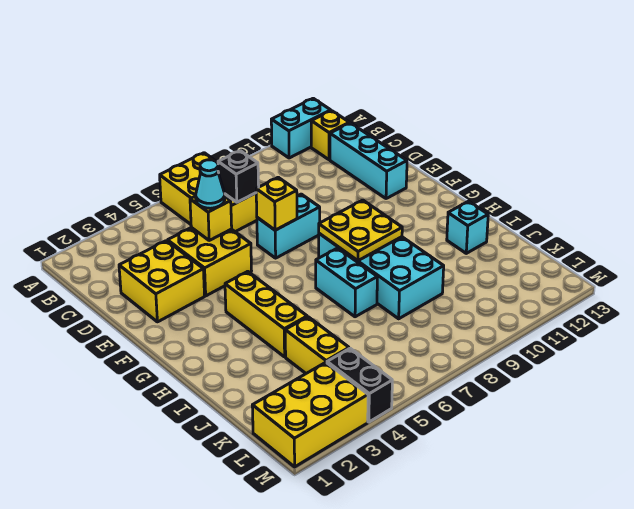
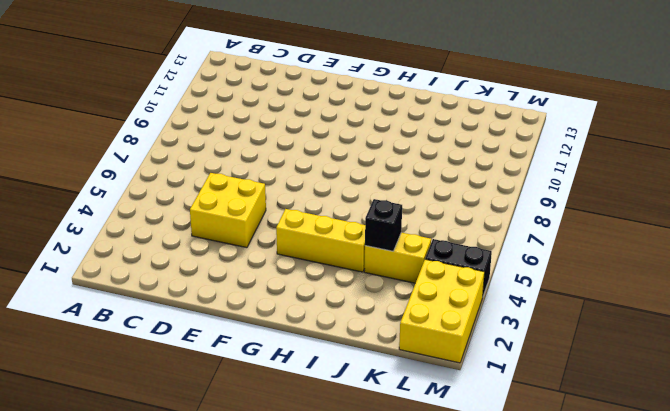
black 1x1 brick [365,199,402,251] -> black 1x1 brick moved to [218,151,259,202]
none -> yellow 2x3 brick [160,153,257,232]
none -> cyan 1x2 brick [271,98,331,158]
none -> yellow 1x1 brick [311,111,349,160]

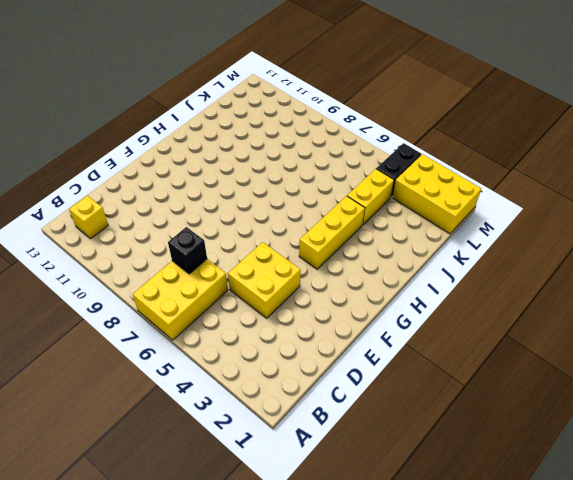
none -> cyan 1x2 brick [271,98,331,158]
none -> cyan 1x3 brick [330,123,407,199]
none -> yellow 2x2 brick [119,241,205,322]

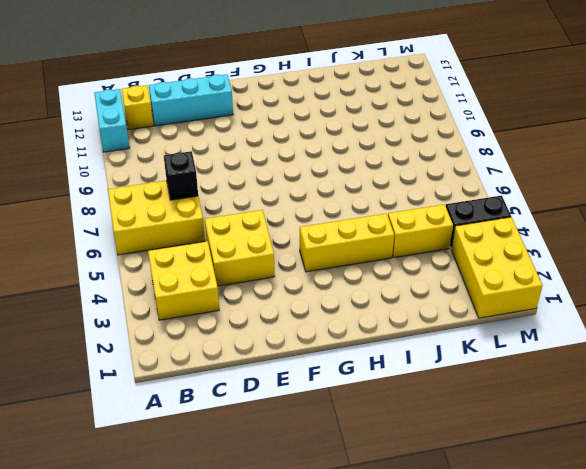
yellow 2x2 brick [148,241,219,320] -> yellow 2x2 brick moved to [119,241,205,322]
none -> cyan 1x2 brick [257,194,320,258]
none -> cyan 2x4 brick [319,234,444,319]
none -> cyan 1x2 brick [316,248,377,317]

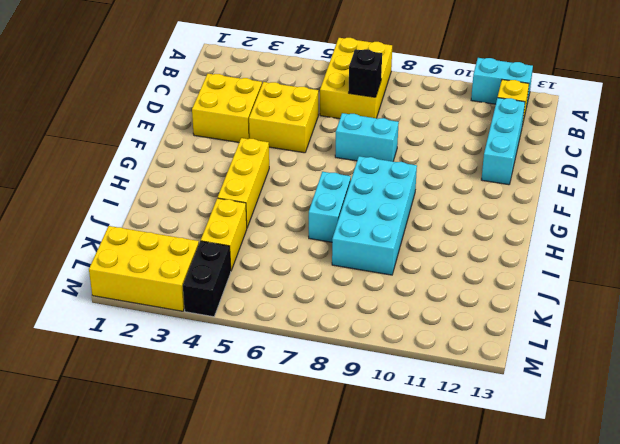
none -> cyan 1x1 brick [447,201,488,253]
none -> yellow 1x1 brick [190,196,232,240]
none -> yellow 1x1 brick [256,177,297,230]

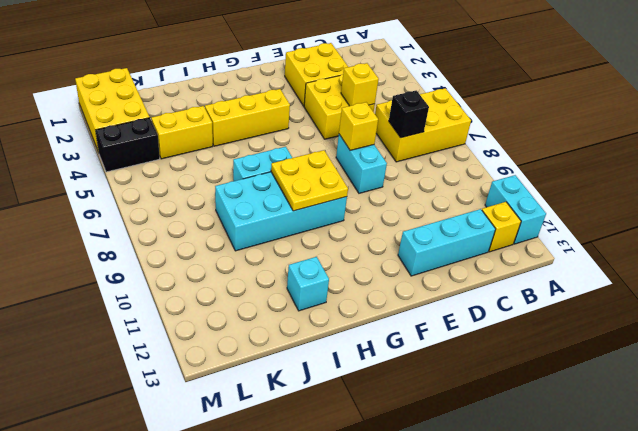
none -> cyan 1x1 cone [196,160,225,208]

